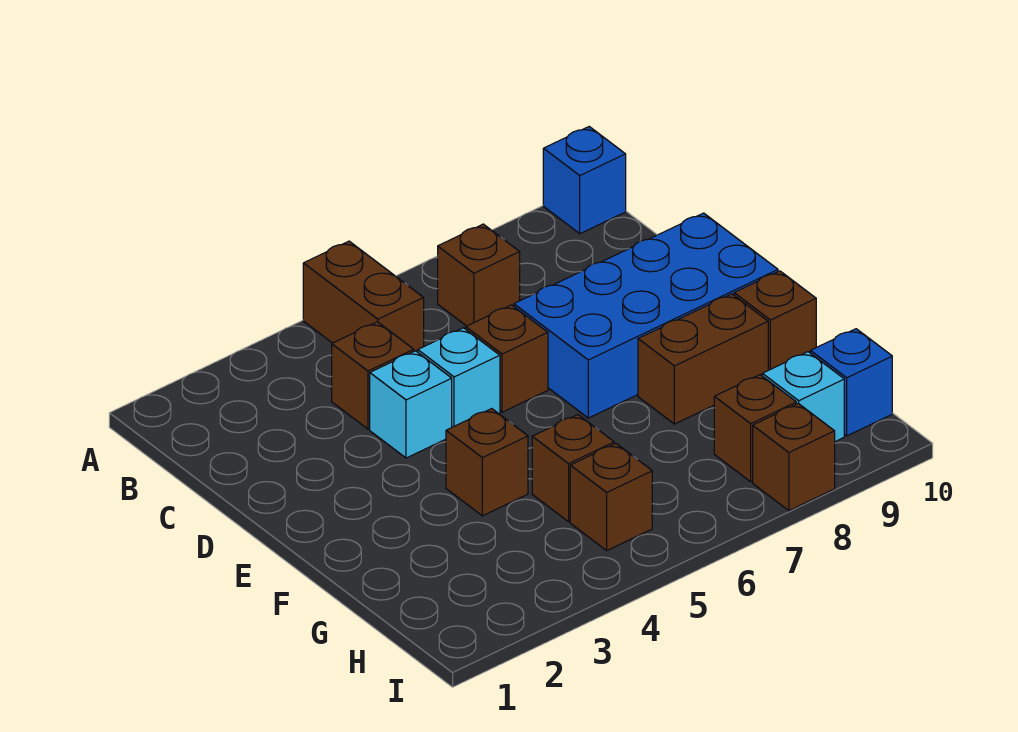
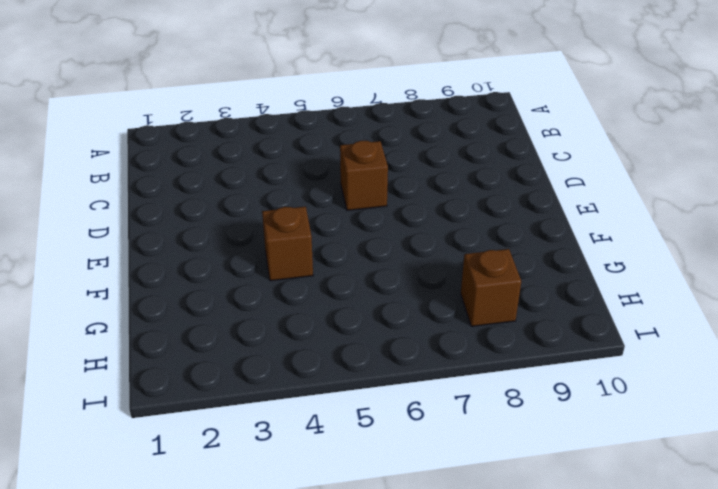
none -> brown 1x2 brick [303,241,424,352]
none -> blue 1x1 brick [543,127,626,234]
none -> brown 1x1 brick [438,224,520,326]

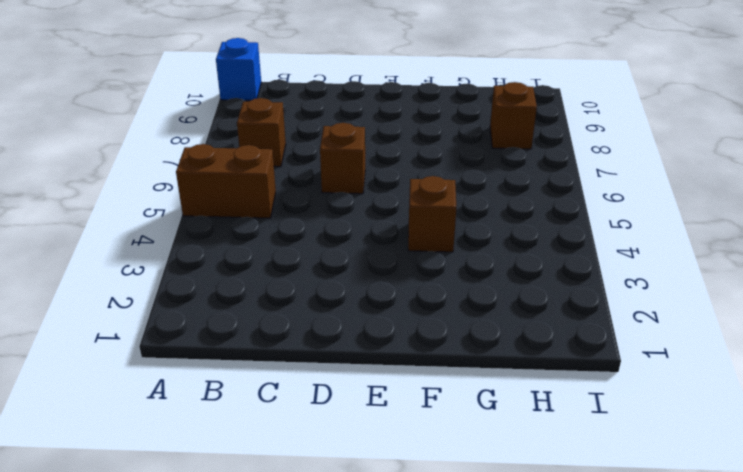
none -> brown 1x1 brick [332,322,414,429]
none -> cyan 1x1 brick [370,351,452,458]
none -> cyan 1x1 brick [418,328,500,427]

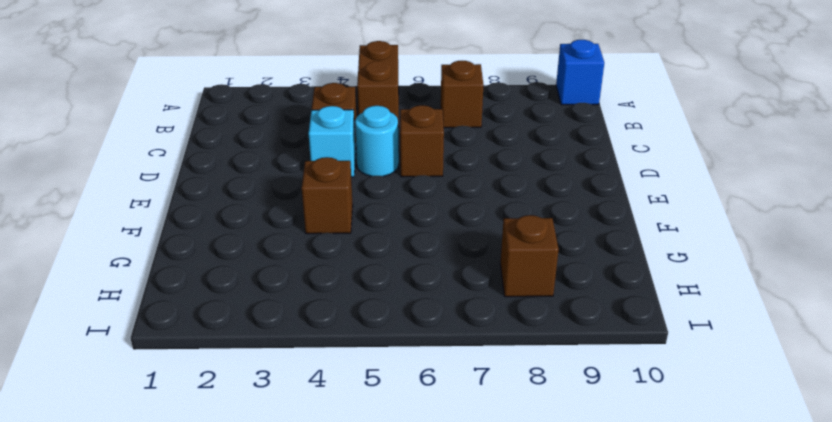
cyan 1x1 round brick [355,106,399,176] -> cyan 1x1 brick [418,328,500,427]
none -> blue 2x4 brick [514,213,778,418]
none -> brown 1x2 brick [638,294,768,424]
none -> brown 1x1 brick [734,271,816,370]

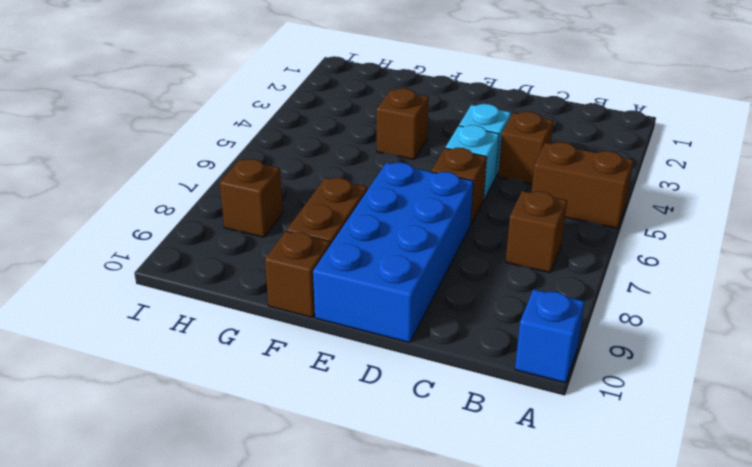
none -> brown 1x1 brick [532,415,614,522]
none -> brown 1x1 brick [570,444,652,550]
none -> cyan 1x1 brick [762,352,844,441]

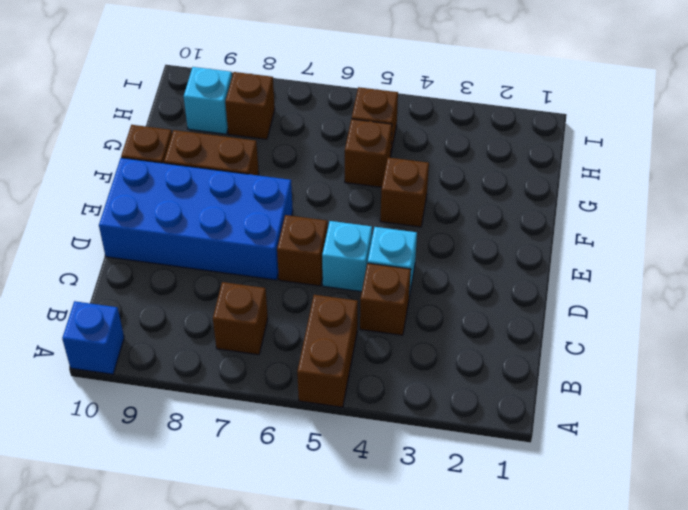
none -> blue 1x1 brick [810,329,892,436]
none -> brown 1x1 brick [753,403,835,511]

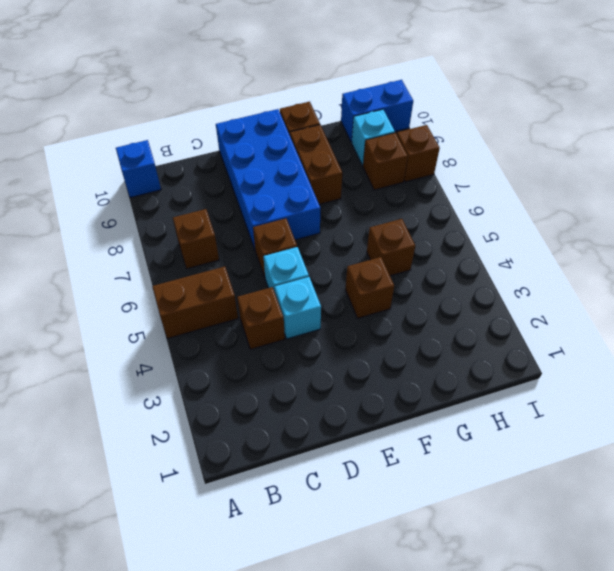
blue 1x2 brick [341,80,413,143] -> blue 1x1 brick [810,329,892,436]
none -> brown 1x1 brick [570,444,652,550]

